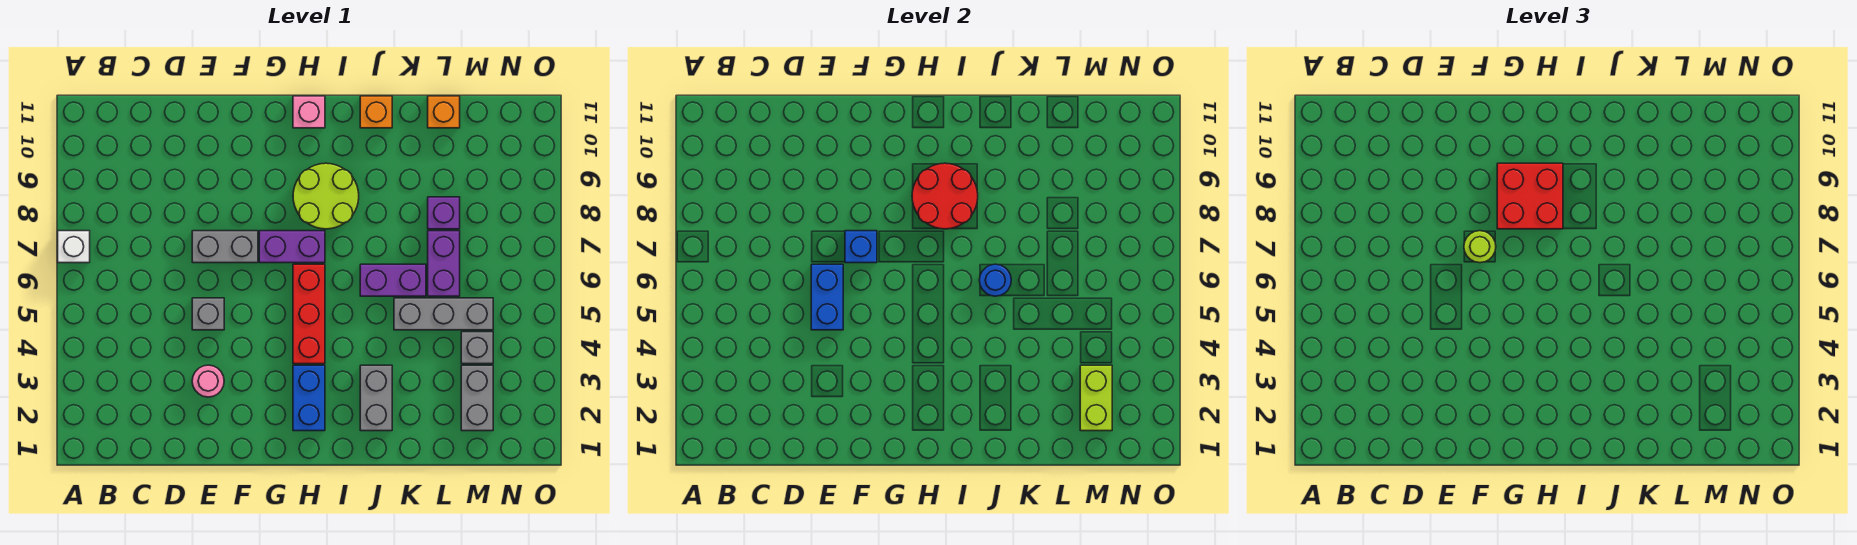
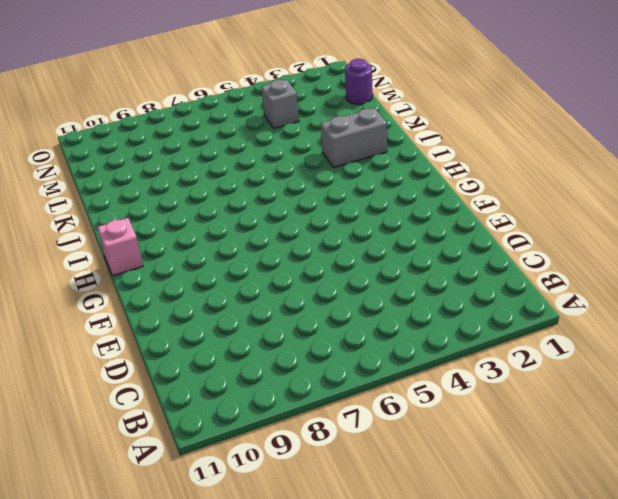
purple 1x1 round brick [345,59,373,104] -> none
none -> white 1x1 brick [58,231,90,263]
none -> pink 1x1 round brick [192,365,224,397]
none -> grey 1x1 brick [192,298,224,330]

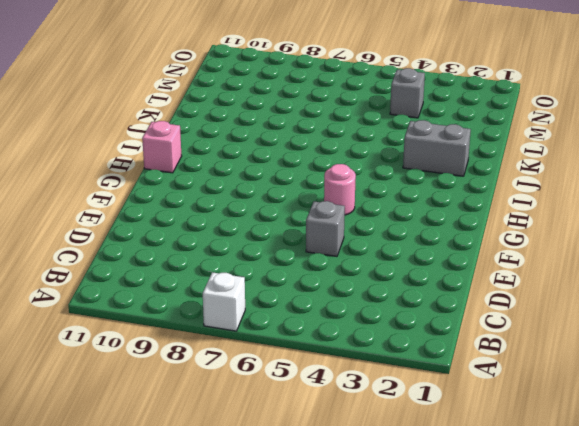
pink 1x1 round brick [324,164,356,215] -> pink 1x1 round brick moved to [192,365,224,397]
none -> grey 1x2 brick [192,231,258,263]
none -> purple 1x2 brick [259,231,325,263]
none -> blue 1x2 brick [293,365,325,431]

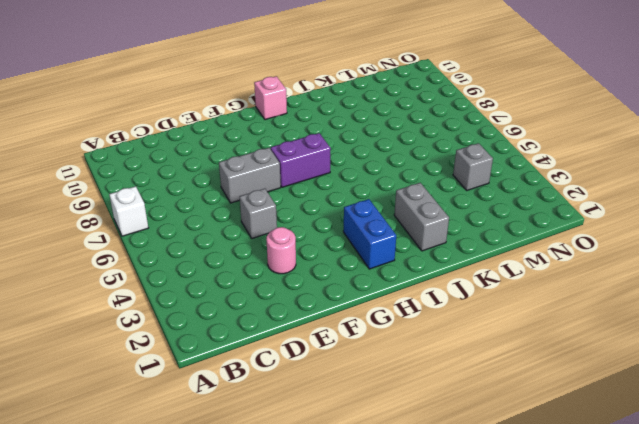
none -> red 1x3 brick [293,264,325,364]
none -> lime 2x2 round brick [293,163,359,229]
none -> purple 1x2 brick [360,264,426,296]

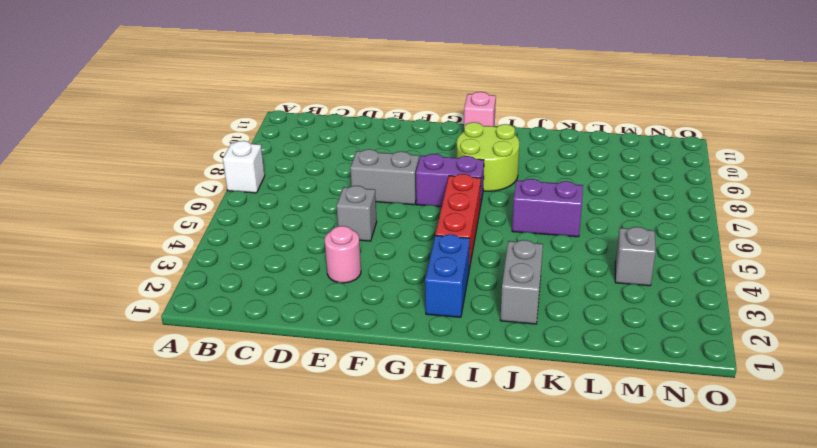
none -> orange 1x1 brick [360,96,392,128]
none -> grey 1x3 brick [394,298,493,330]
none -> purple 1x2 brick [428,231,460,296]

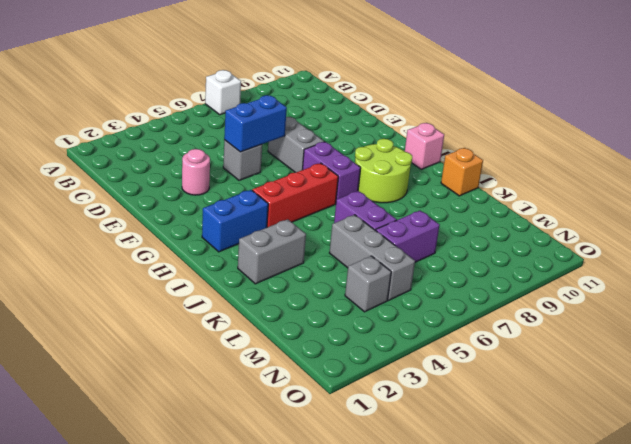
none -> purple 1x1 brick [428,197,460,229]
none -> orange 1x1 brick [428,96,460,128]
none -> grey 1x2 brick [461,365,493,431]

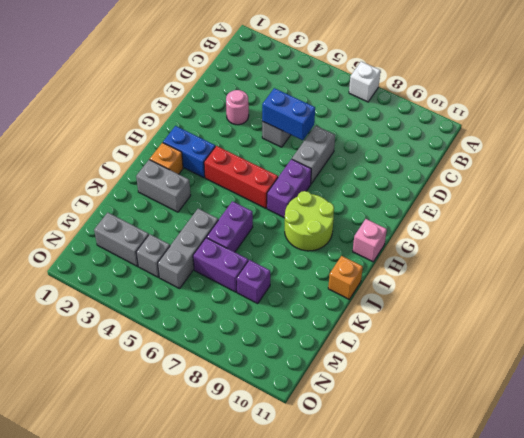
orange 1x1 brick [150,143,183,174] -> orange 1x1 brick moved to [428,96,460,128]
none -> blue 1x1 brick [845,231,877,263]
none -> red 2x2 round brick [912,163,978,229]
none -> blue 1x1 round brick [979,264,1011,296]

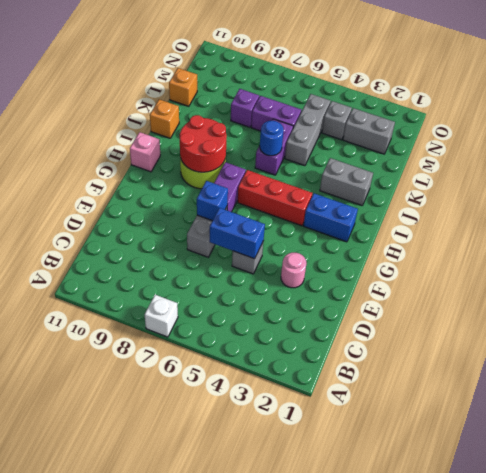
none -> lime 1x2 brick [1080,365,1112,431]
none -> lime 1x1 round brick [1464,231,1496,263]
none -> red 2x2 brick [1497,163,1563,229]

